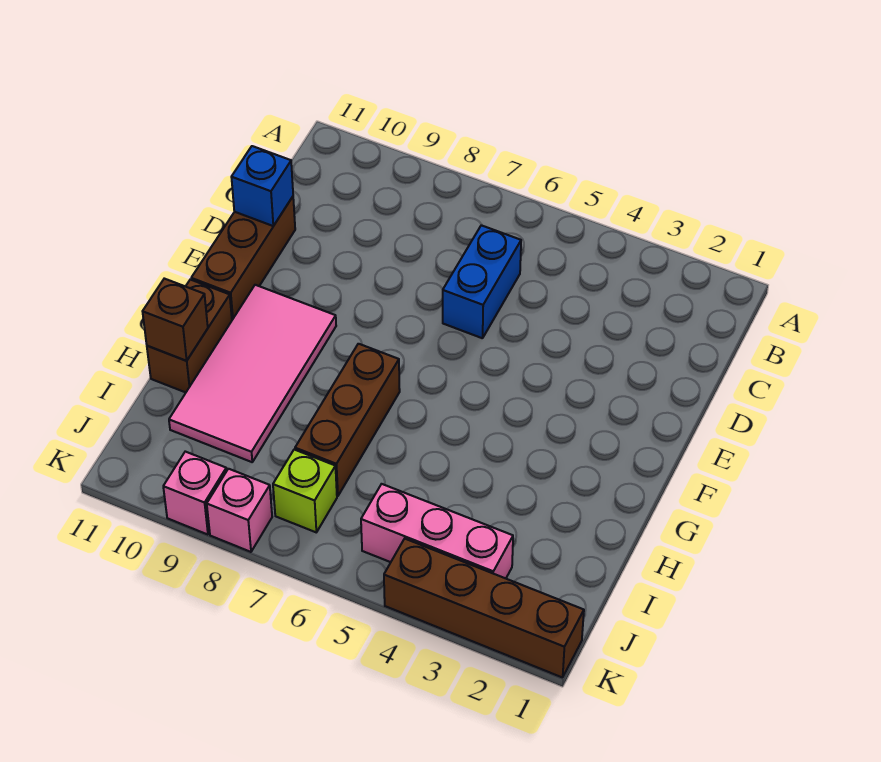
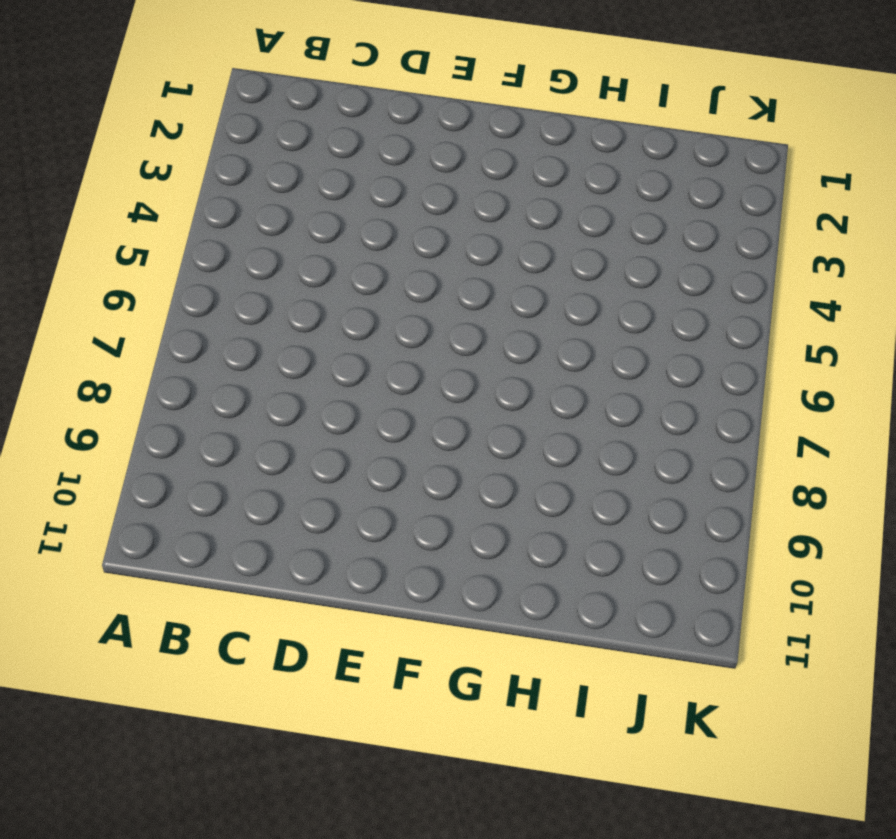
none -> blue 1x2 brick [443,225,521,338]
none -> brown 1x3 brick [191,197,295,320]
none -> pink 2x4 tile [169,285,336,462]

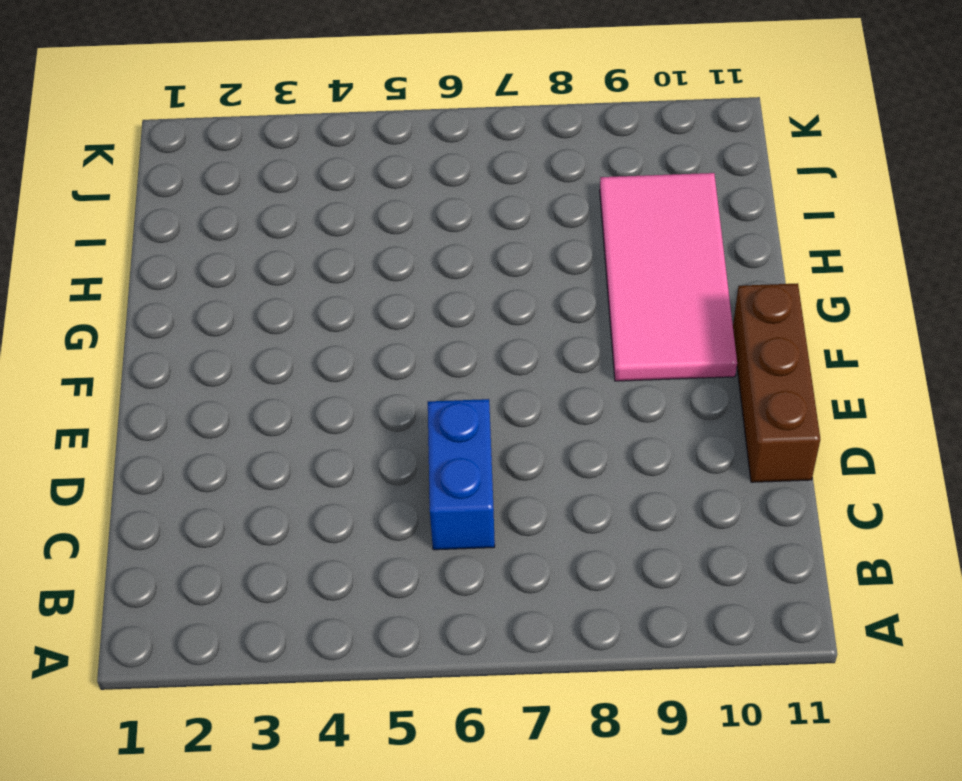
none -> brown 1x3 brick [295,344,400,496]
none -> brown 1x2 brick [147,280,232,392]
none -> pink 1x3 brick [361,484,513,578]

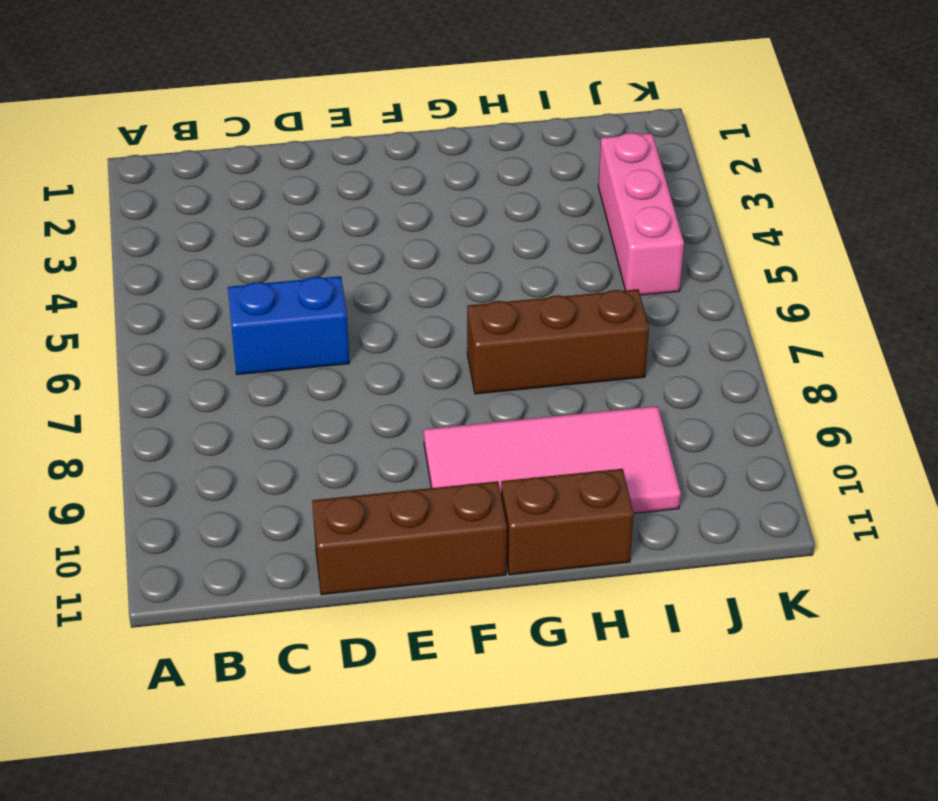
none -> lime 1x1 brick [273,450,337,532]
none -> brown 1x4 brick [384,539,584,678]
none -> pink 1x1 brick [207,469,272,552]

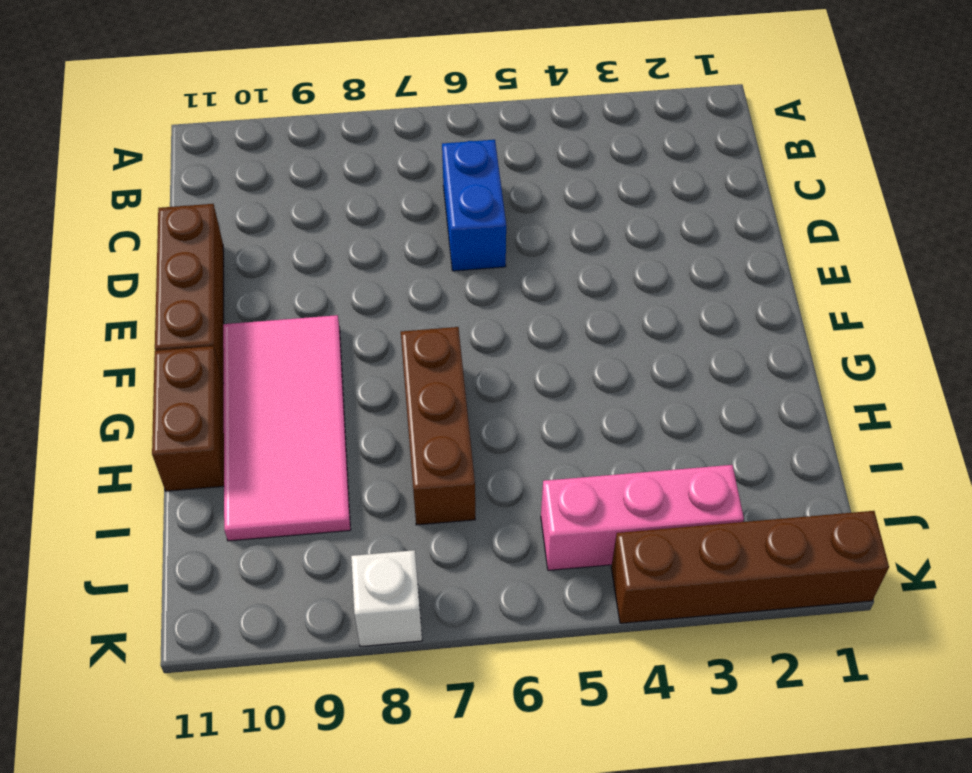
white 1x1 brick [351,550,422,647] -> pink 1x1 brick [207,469,272,552]
none -> lime 1x1 brick [273,450,337,532]
none -> pink 1x1 brick [163,452,227,535]
none -> blue 1x1 brick [231,146,293,226]

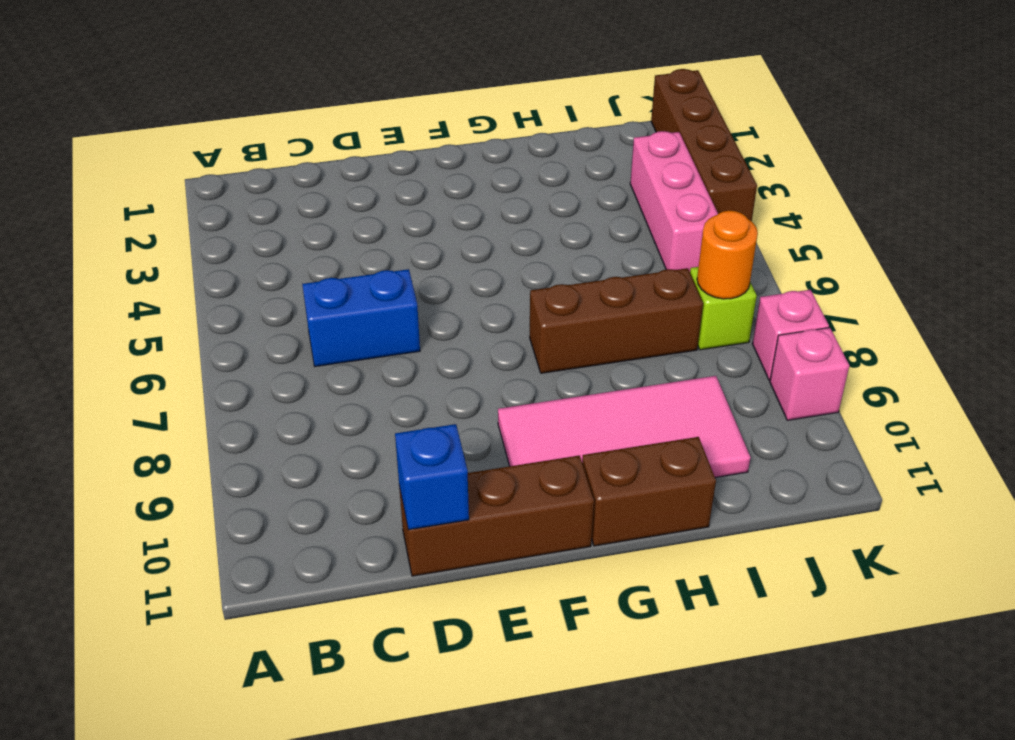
orange 1x1 round brick [697,211,758,299] -> none
none -> brown 1x1 brick [143,279,208,361]

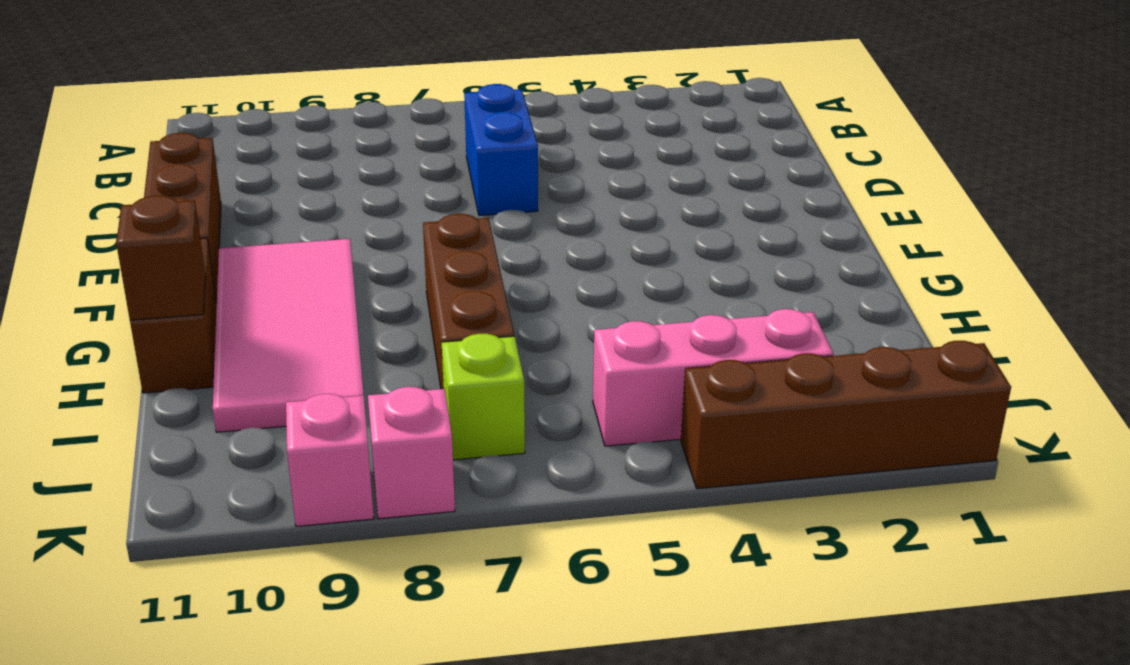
none -> blue 1x1 brick [231,146,293,226]

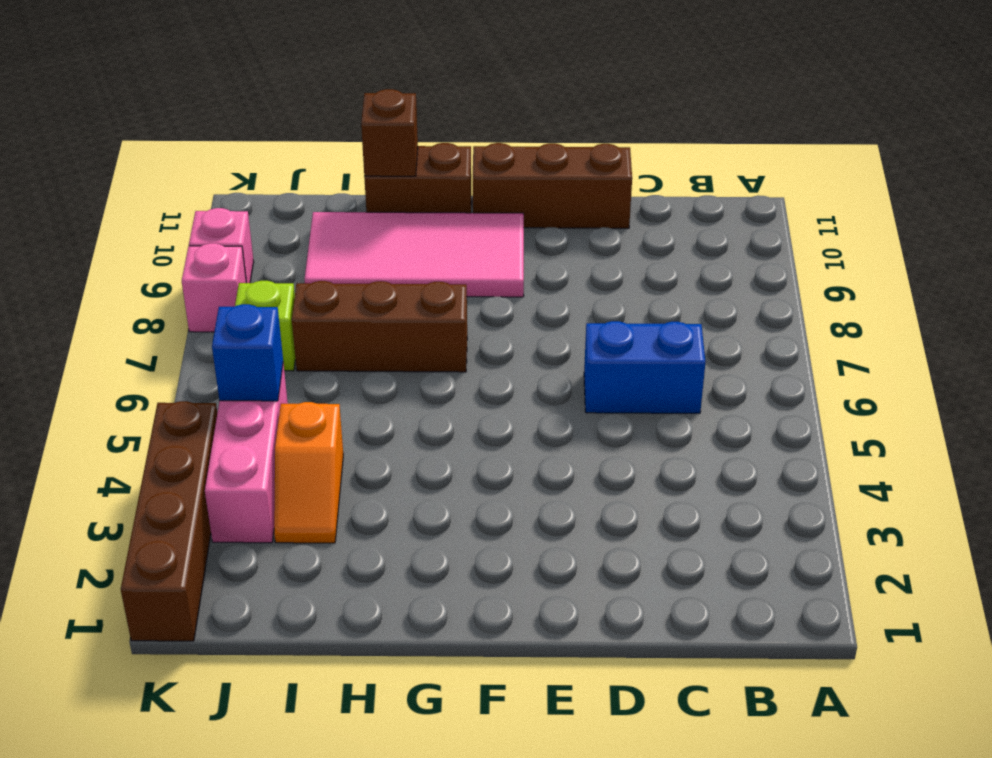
orange 1x2 slope [274,402,343,543] -> none
blue 1x1 brick [212,304,283,401] -> blue 1x1 brick moved to [231,146,293,226]

